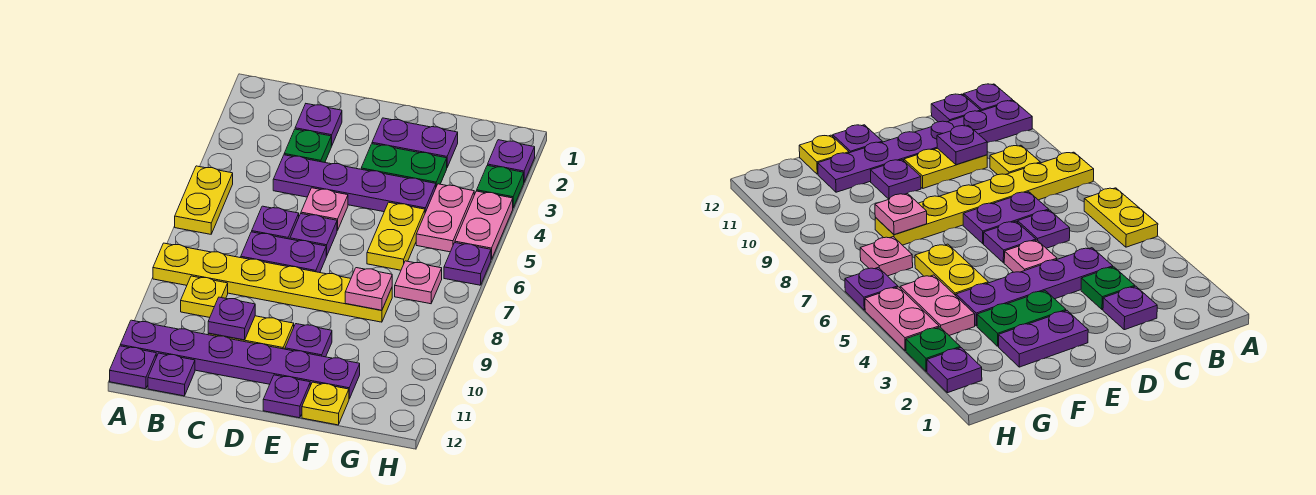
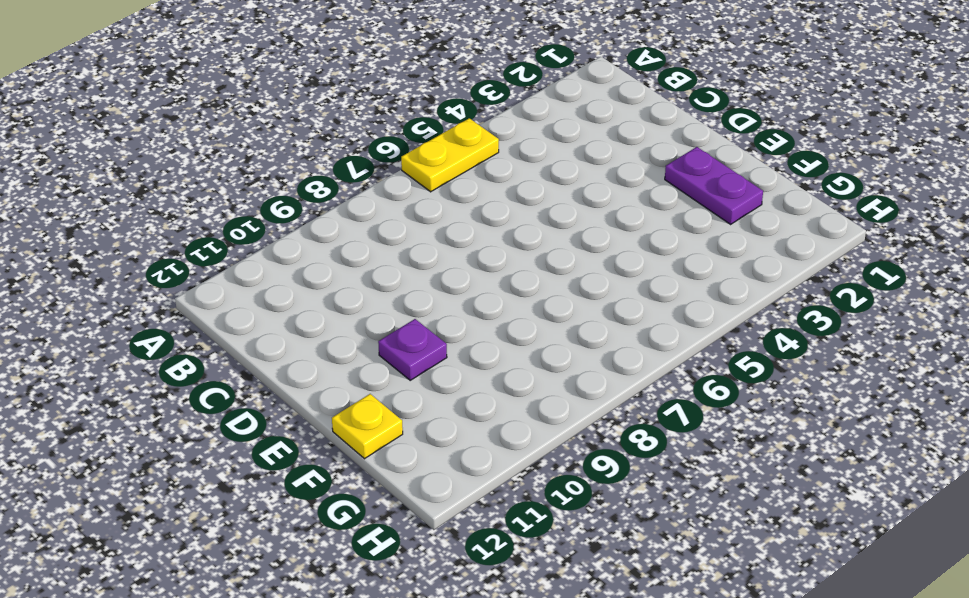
none -> yellow 1x6 plate [153,243,392,322]
none -> purple 1x6 plate [120,320,360,399]
none -> purple 1x1 plate [110,346,156,389]

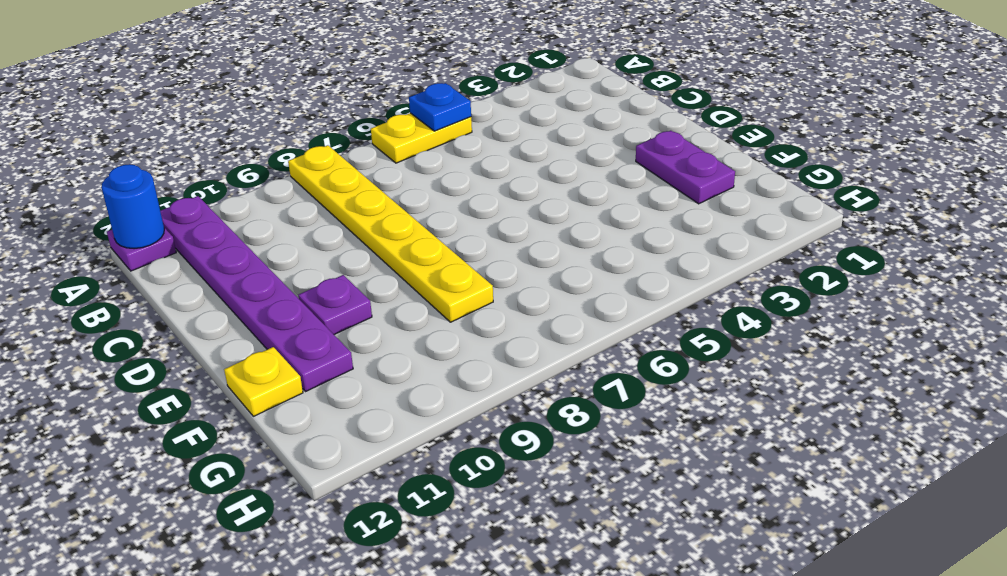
blue 1x1 plate [409,83,471,131] -> none
blue 1x1 round brick [102,164,164,249] -> none
none -> yellow 1x1 plate [181,276,228,318]
none -> purple 1x1 plate [148,353,195,396]
none -> purple 1x1 plate [295,104,342,146]

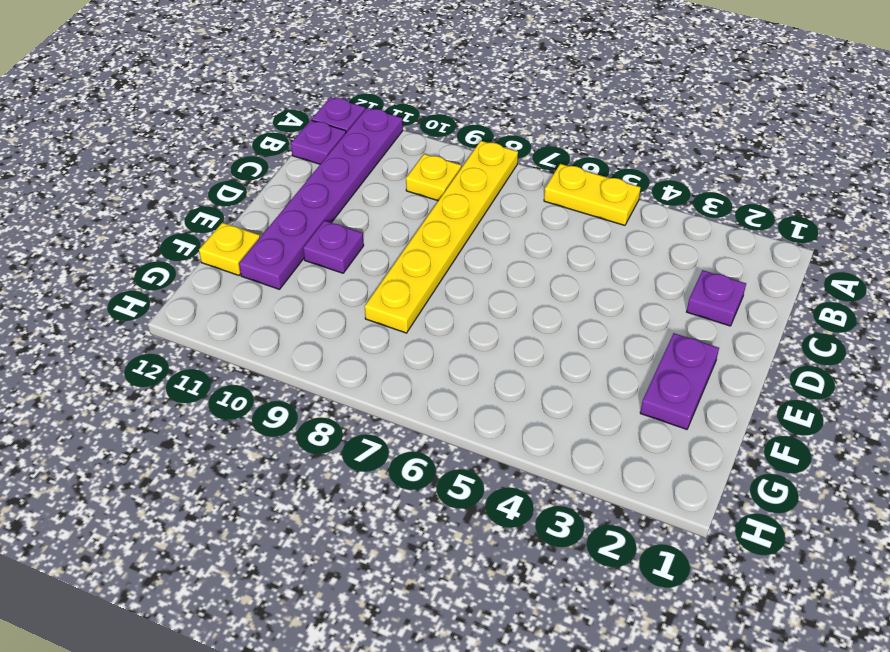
none -> green 1x1 plate [284,129,331,162]
none -> purple 1x4 plate [273,155,436,212]
none -> purple 1x1 plate [252,206,299,239]

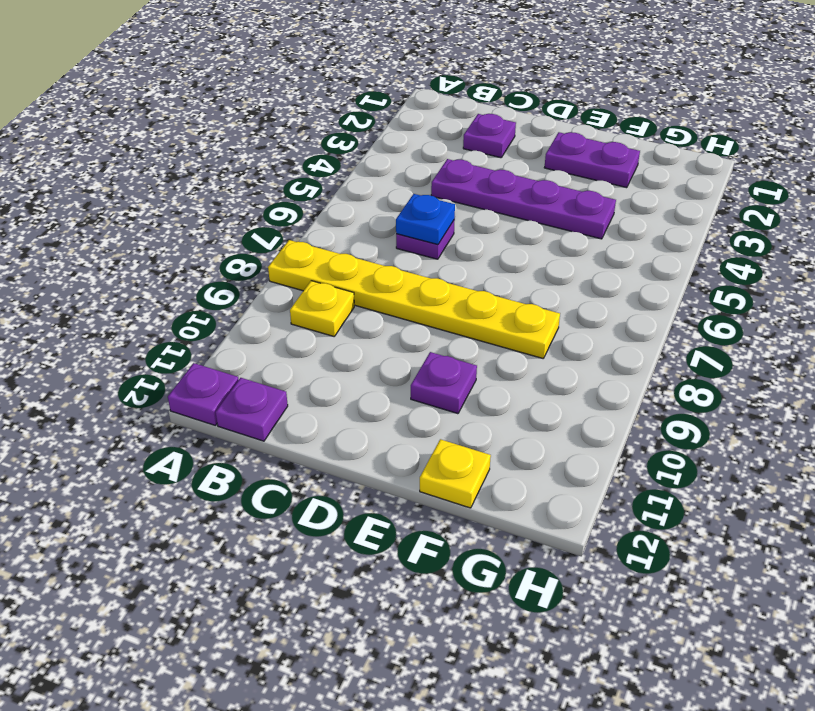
blue 1x1 plate [396,194,455,245] -> none
none -> yellow 1x2 plate [175,166,233,234]
none -> purple 1x6 plate [120,320,360,399]
none -> green 1x1 plate [284,129,331,162]

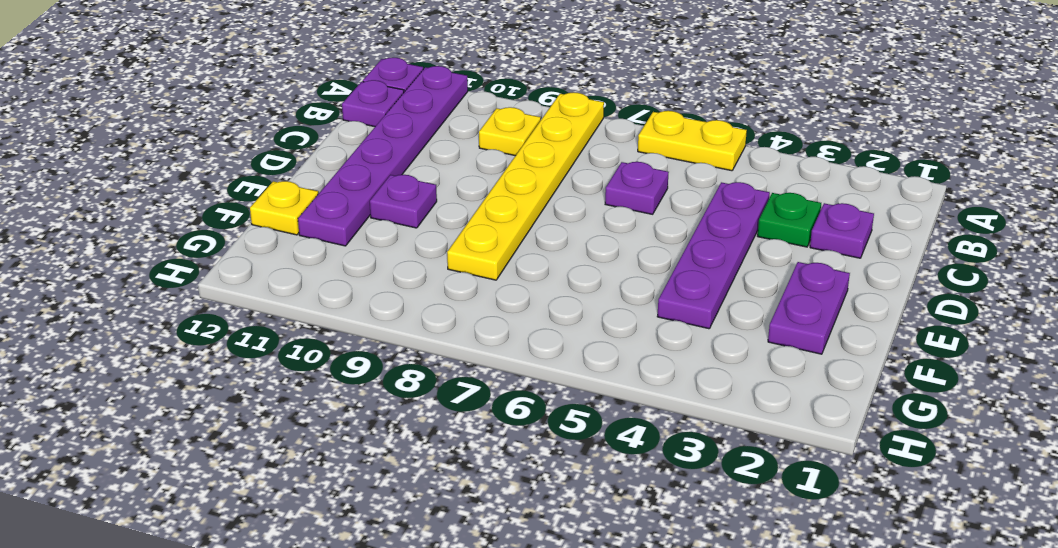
none -> purple 1x2 plate [241,232,326,273]
none -> yellow 1x2 plate [208,316,294,349]
none -> pink 1x1 plate [301,188,348,231]

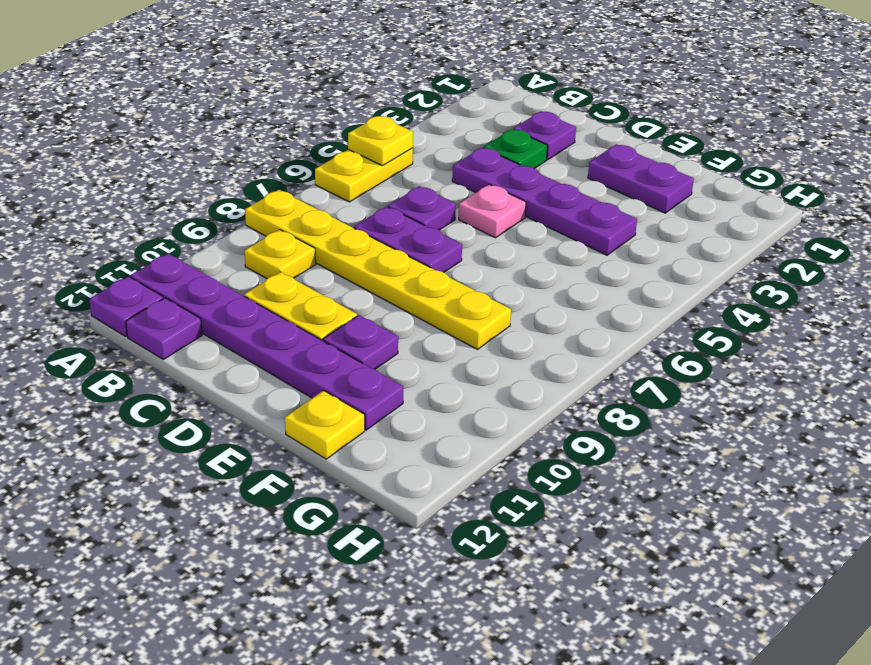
yellow 1x1 plate [348,116,413,166] -> none
none -> purple 1x1 plate [290,214,337,256]
none -> green 1x2 plate [361,144,447,186]
none -> purple 1x1 plate [263,375,310,418]

